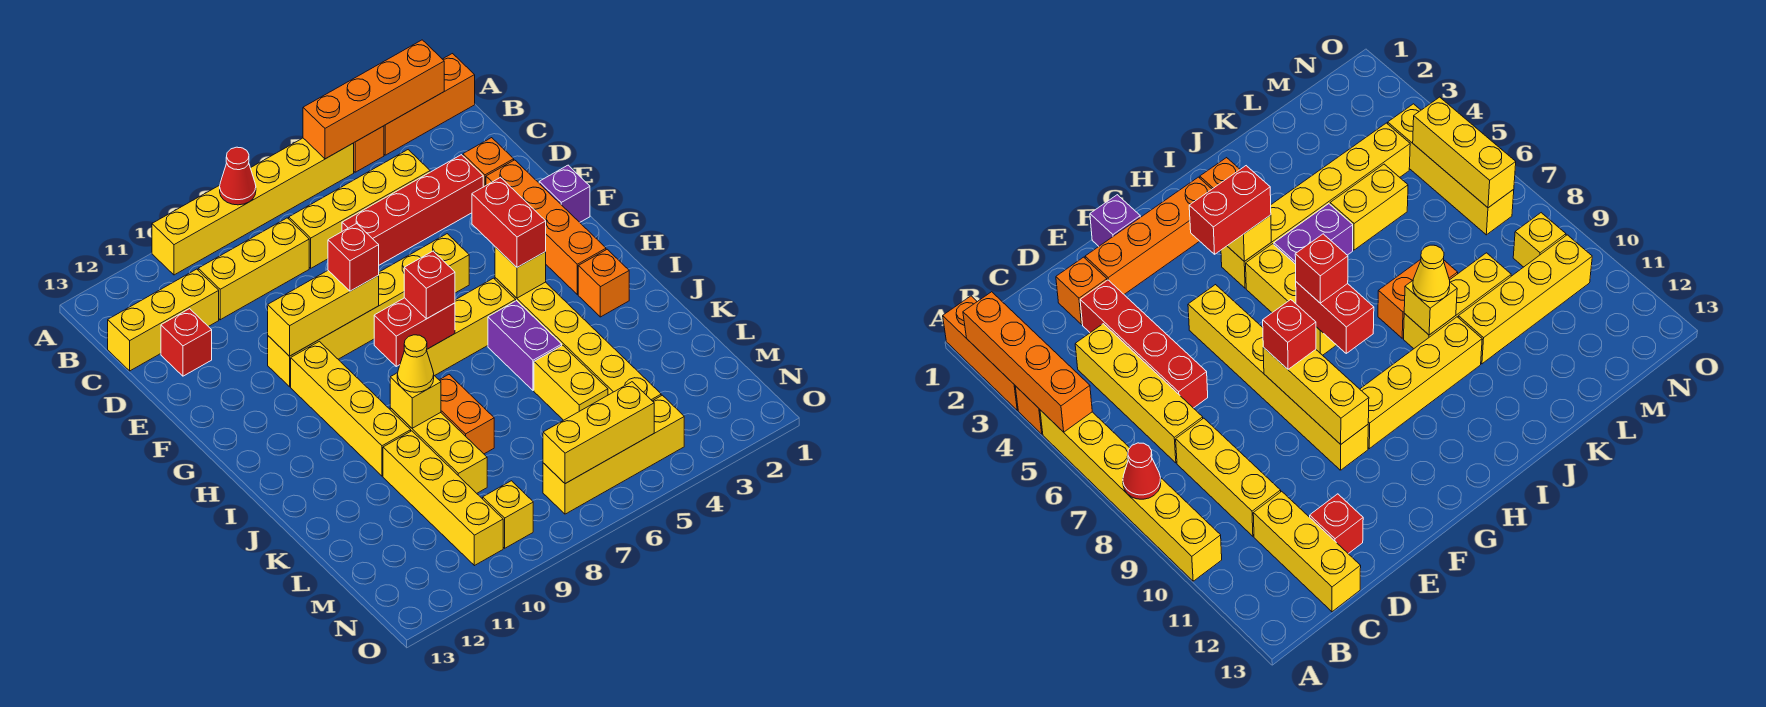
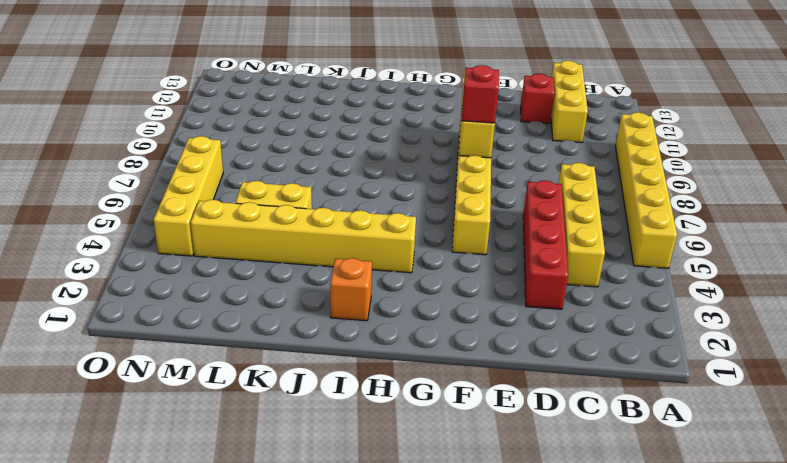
none -> orange 1x3 brick [384,54,475,155]
none -> orange 1x1 brick [354,126,384,172]
none -> yellow 1x3 brick [198,218,309,320]
none -> orange 1x1 brick [463,138,514,187]

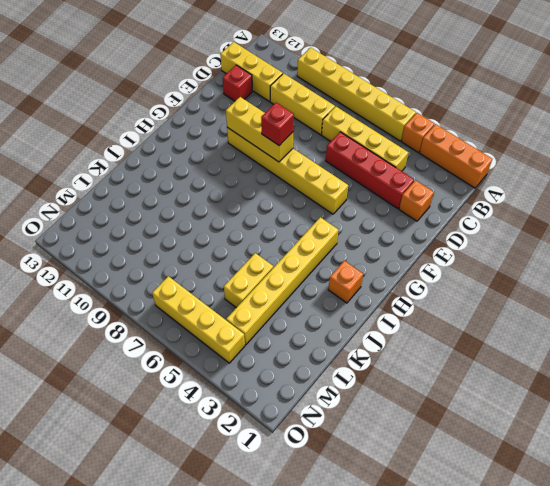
none -> orange 1x4 brick [486,160,606,295]
none -> purple 1x1 brick [539,165,590,222]
none -> yellow 1x4 brick [291,341,411,476]
none -> yellow 1x3 brick [427,278,516,376]

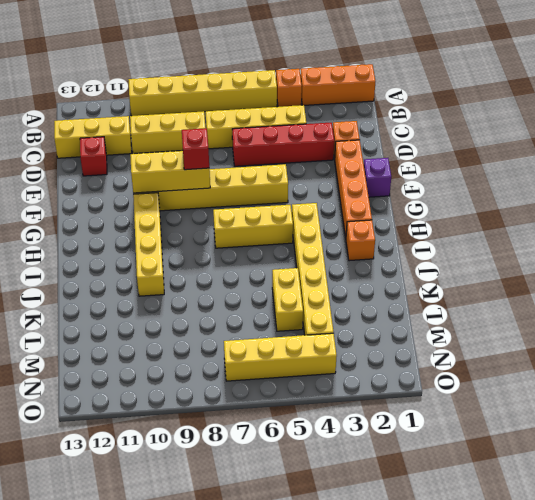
none -> purple 1x2 brick [488,301,562,391]
none -> orange 1x2 brick [440,375,494,454]
none -> yellow 1x3 brick [390,408,487,493]
none -> yellow 1x4 brick [383,431,503,566]

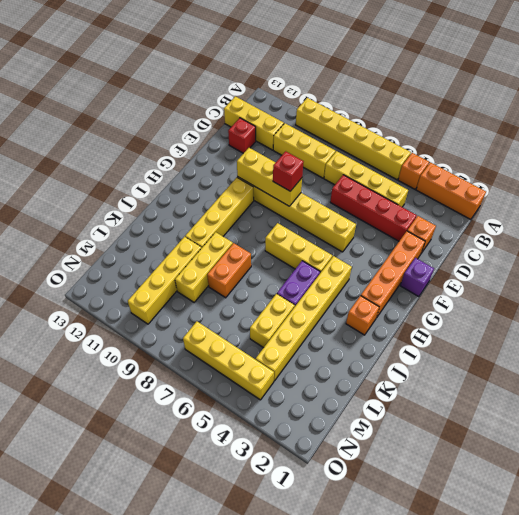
none -> yellow 1x1 brick [483,481,533,548]
none -> orange 1x4 brick [303,40,444,159]
none -> red 1x1 cone [220,147,256,205]
none -> yellow 1x1 brick [495,247,546,298]

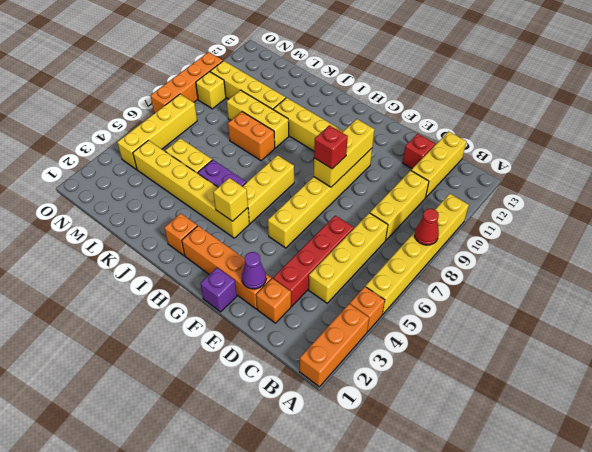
purple 1x1 cone [242,252,266,289] -> none
orange 1x4 brick [151,52,223,113] -> orange 1x4 brick moved to [303,40,444,159]
none -> red 1x2 brick [374,298,455,366]
none -> yellow 1x1 brick [390,373,441,428]
none -> yellow 1x3 brick [543,382,654,484]
none -> red 1x2 brick [472,178,546,267]

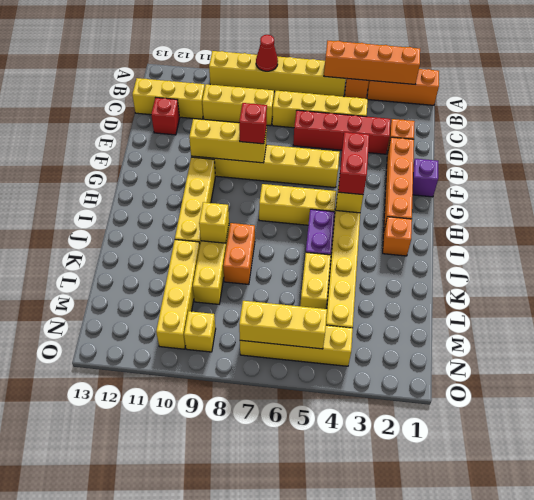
none -> red 1x2 brick [374,298,455,366]
none -> red 1x1 brick [404,251,455,319]
none -> yellow 1x1 cone [397,335,434,392]

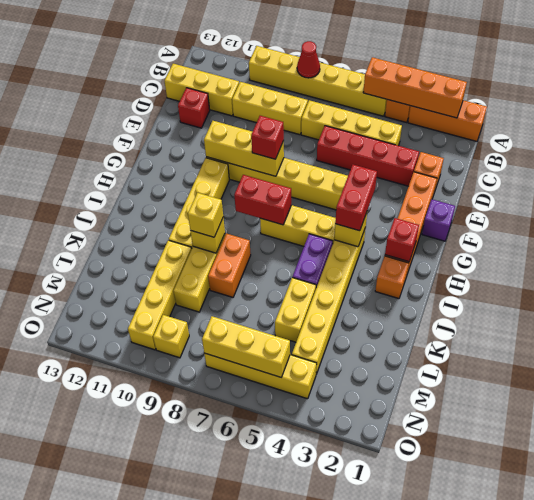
red 1x1 brick [385,218,419,262] -> red 1x1 brick moved to [404,251,455,319]
yellow 1x1 brick [188,193,223,237] -> yellow 1x1 cone [397,335,434,392]

